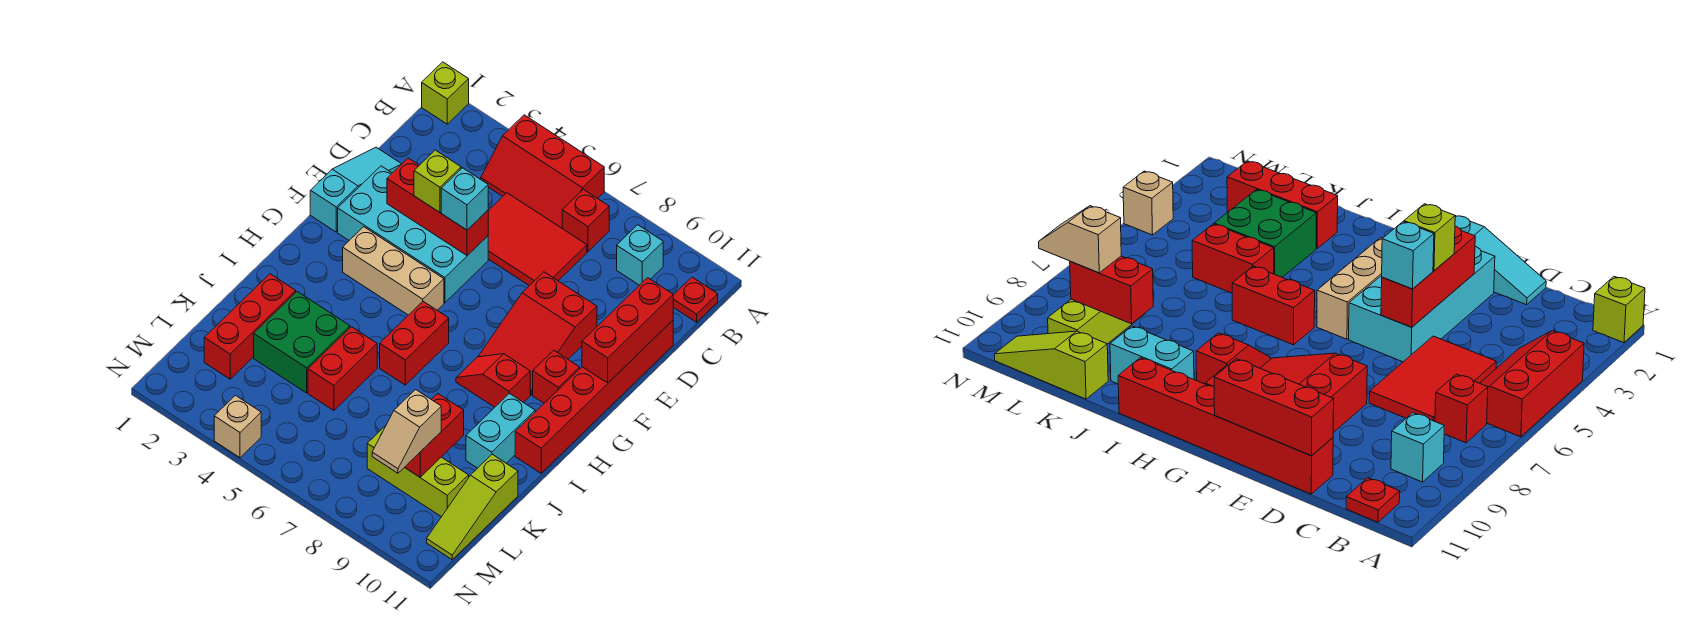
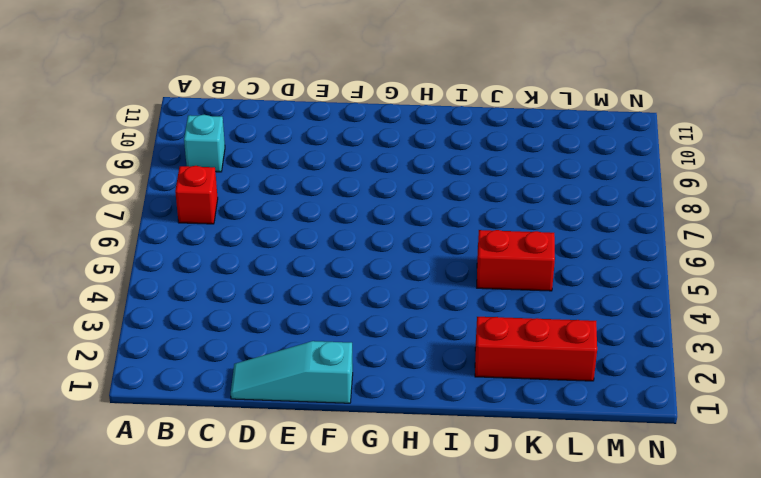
none -> lime 1x1 brick [422,62,469,124]
none -> red 2x3 slope [481,115,604,228]
none -> red 1x1 plate [673,277,718,322]

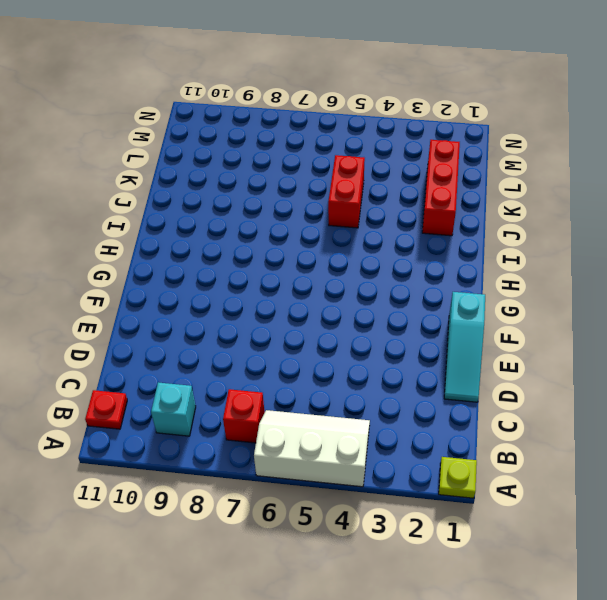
lime 1x1 plate [439,457,477,498] -> lime 1x1 brick [422,62,469,124]
white 2x3 slope [254,410,370,487] -> red 2x3 slope [481,115,604,228]
none -> red 2x3 tile [488,193,587,286]
none -> red 1x6 brick [515,320,673,473]
none -> cyan 2x4 brick [338,166,488,303]

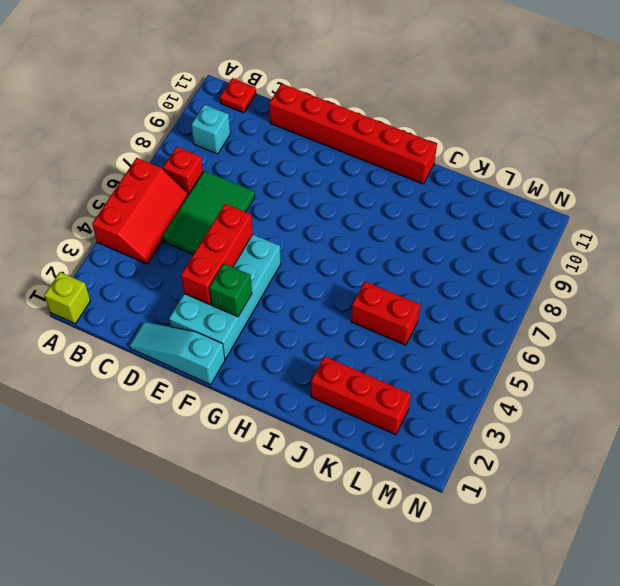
green 2x3 tile [162,171,255,255] -> red 2x3 tile [488,193,587,286]
green 1x1 brick [209,264,252,317] -> none
none -> red 2x3 slope [478,272,597,395]
none -> tan 1x3 brick [343,227,444,315]
none -> red 1x1 brick [533,350,580,403]

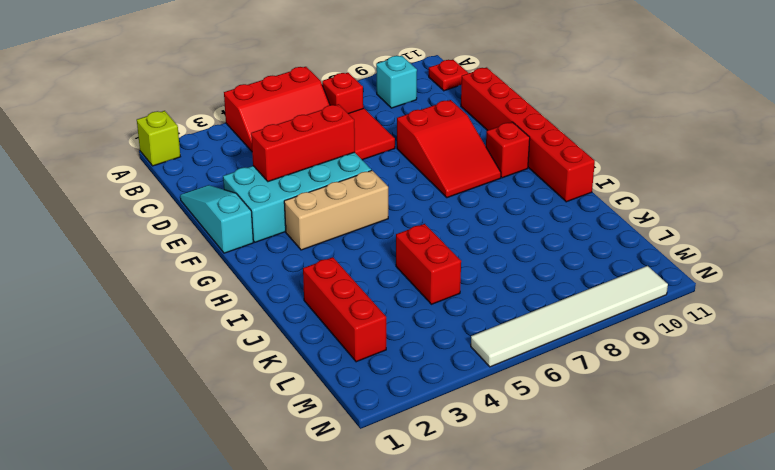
white 1x6 tile [471,266,668,367] -> none
none -> red 1x2 brick [380,301,449,385]
none -> red 1x2 slope [456,354,530,407]
none -> cyan 1x2 brick [466,393,535,468]

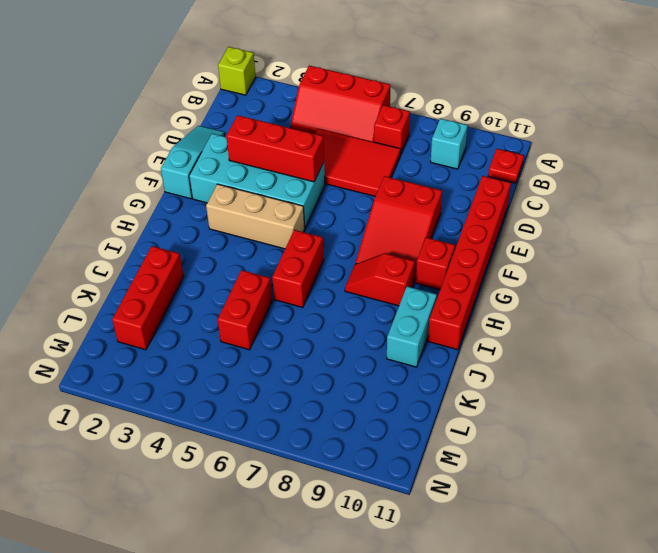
none -> green 2x2 brick [254,292,350,393]
none -> lime 1x3 slope [427,454,518,559]
none -> lime 1x3 brick [367,426,469,517]

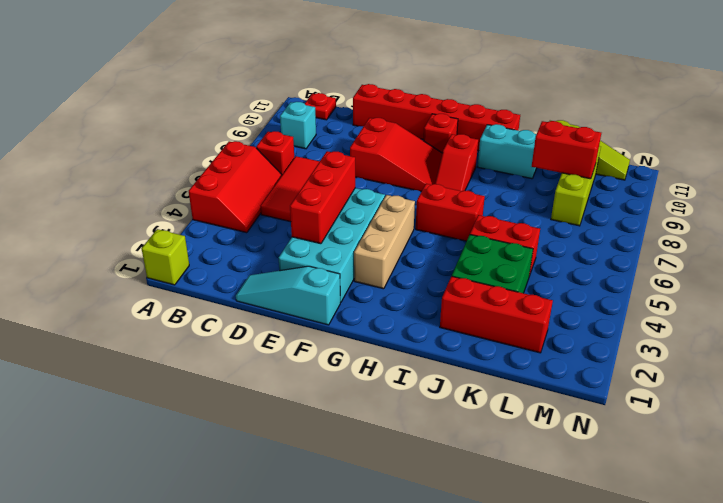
none -> tan 1x1 brick [214,396,261,458]
none -> red 1x3 brick [582,278,673,383]
none -> lime 1x1 brick [414,150,461,212]

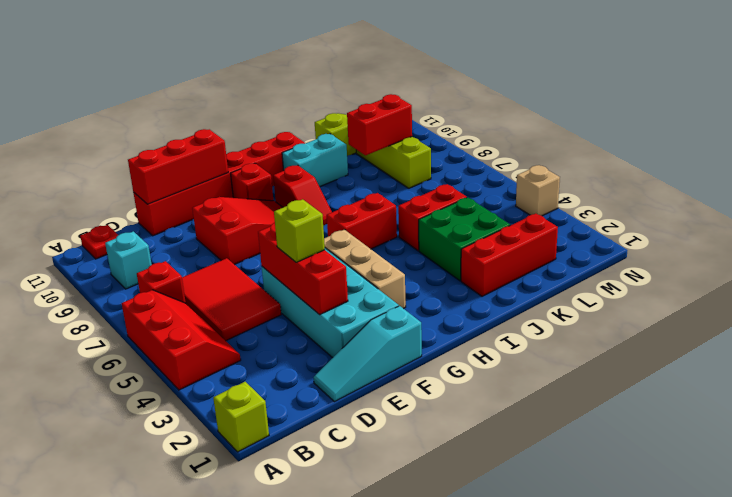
none -> cyan 1x1 brick [441,168,488,230]
none -> tan 1x2 slope [372,390,441,473]

